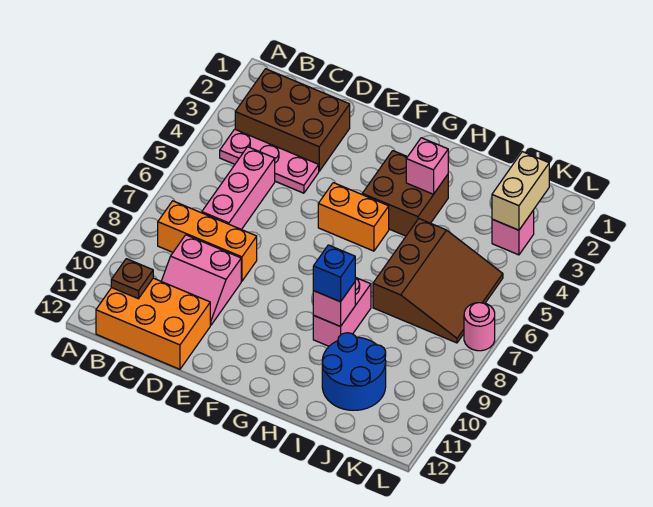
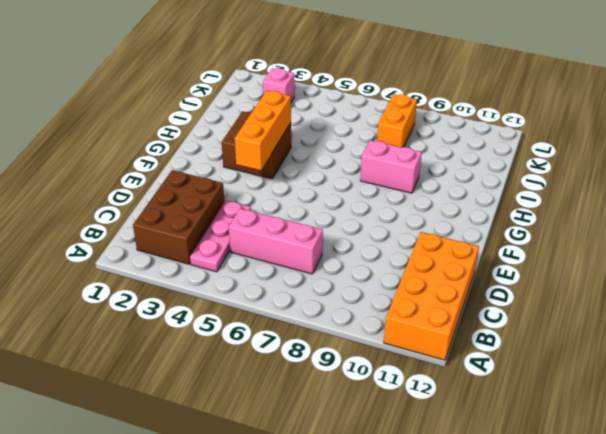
orange 2x4 brick [384,232,479,360] -> orange 2x3 brick [96,278,210,369]
orange 1x3 brick [235,91,291,170] -> orange 1x3 brick moved to [158,201,257,281]
orange 1x2 brick [377,94,417,147] -> orange 1x2 brick moved to [318,183,389,251]
none -> pink 2x2 slope [161,235,241,325]
none -> brown 3x3 slope [373,219,503,343]
none -> blue 2x2 round brick [322,333,386,410]

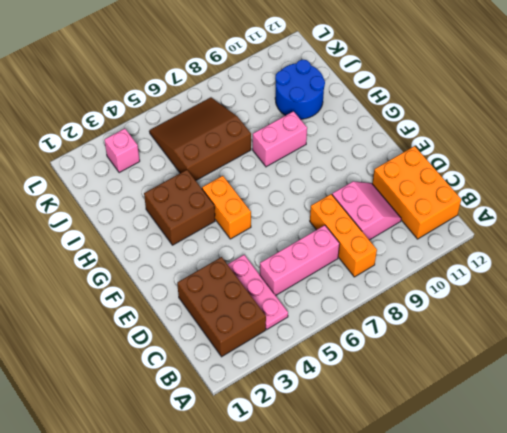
none -> pink 1x1 round brick [464,303,495,351]
none -> brown 1x1 plate [111,259,153,299]
none -> pink 1x1 brick [406,138,448,194]

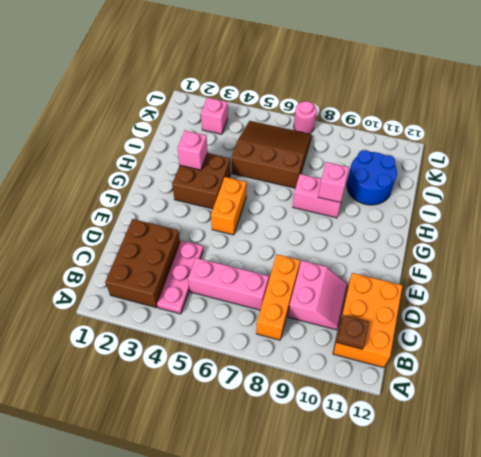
none -> tan 1x2 brick [492,152,549,230]
none -> blue 1x1 brick [313,245,355,302]

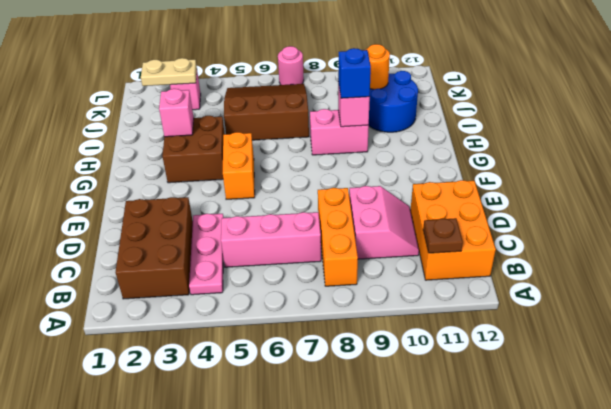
orange 1x1 round brick [366,44,390,89] -> none
tan 1x2 plate [141,58,197,86] -> tan 1x2 brick [492,152,549,230]

